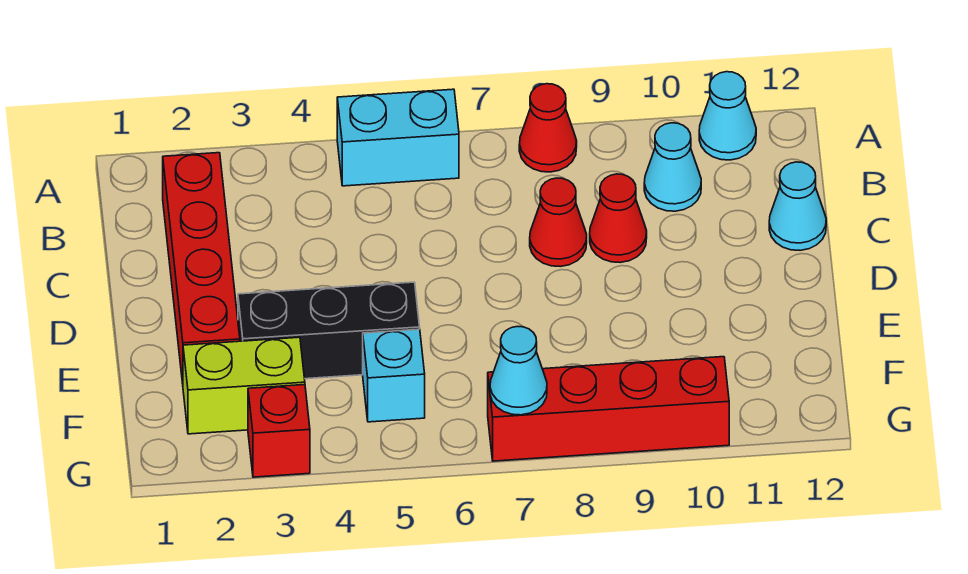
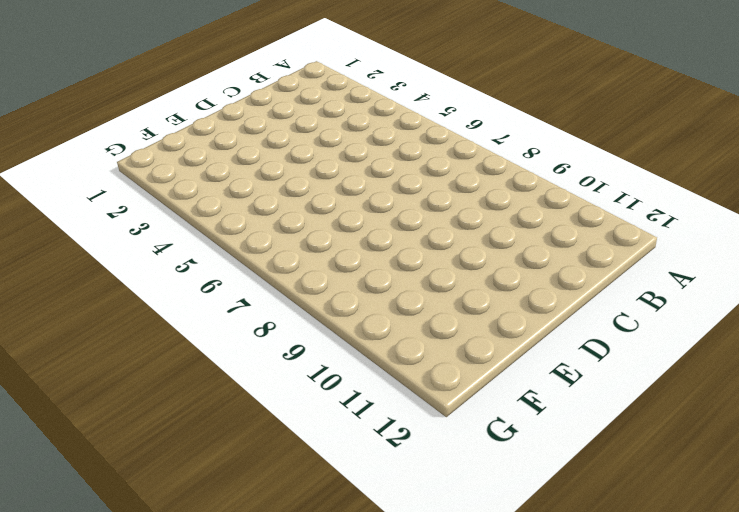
none -> cyan 1x2 brick [337,89,459,186]
none -> red 1x1 cone [519,84,577,172]
none -> cyan 1x1 cone [699,72,756,160]

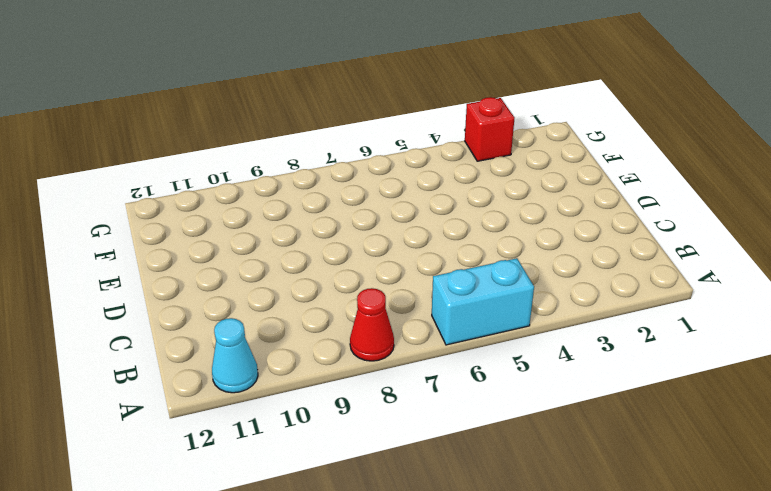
none -> red 1x4 brick [163,153,240,384]
none -> cyan 1x1 cone [644,123,701,211]
none -> red 1x1 cone [530,178,587,267]

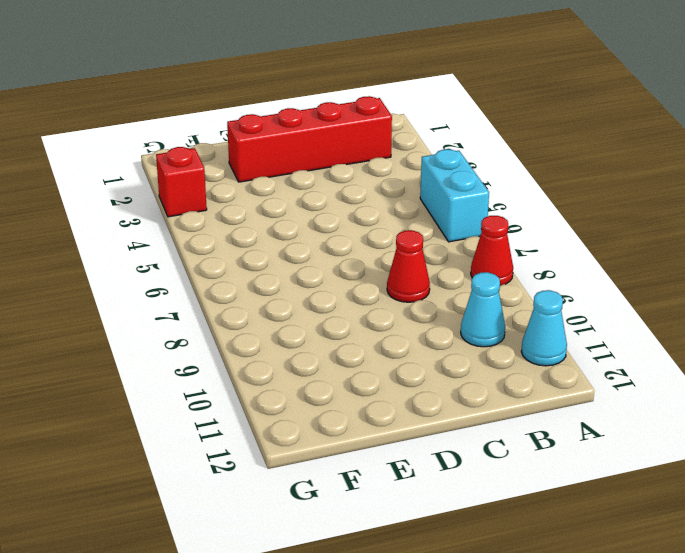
none -> red 1x1 cone [590,174,647,263]
none -> cyan 1x1 cone [769,162,826,250]
none -> black 1x3 brick [238,282,420,379]

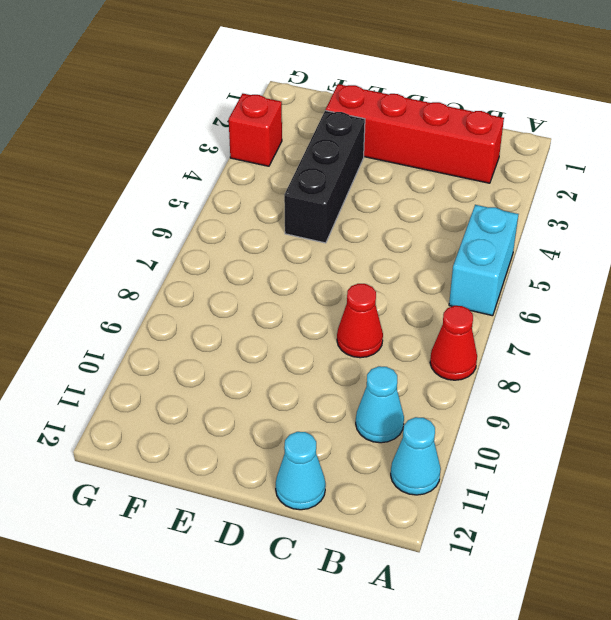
none -> red 1x1 cone [590,174,647,263]
none -> lime 1x2 brick [183,337,305,434]
none -> cyan 1x1 brick [363,329,425,422]

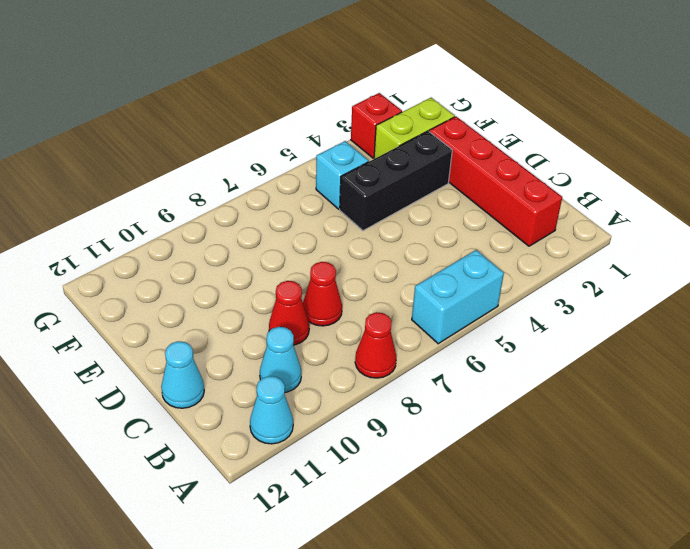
none -> red 1x4 brick [488,357,729,461]
none -> cyan 1x1 cone [490,326,547,415]

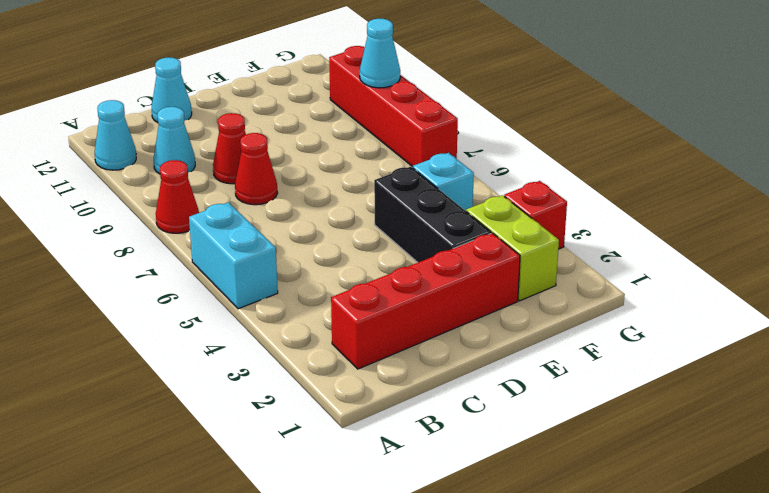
cyan 1x1 cone [360,19,400,88] -> cyan 1x1 cone moved to [490,326,547,415]

